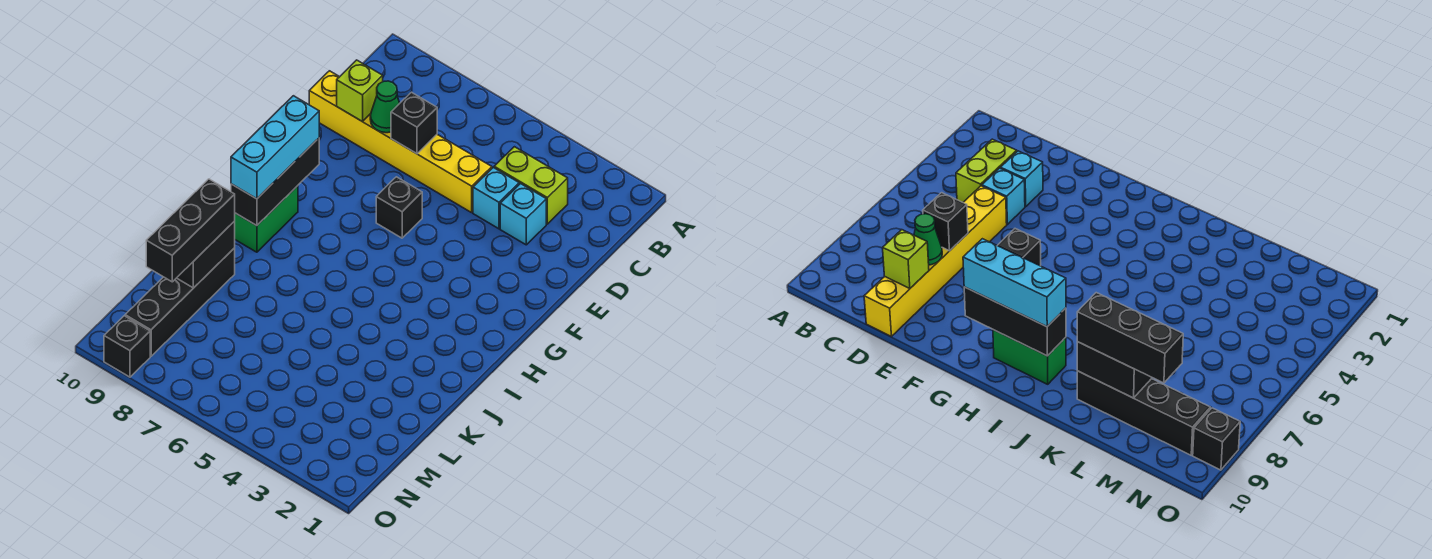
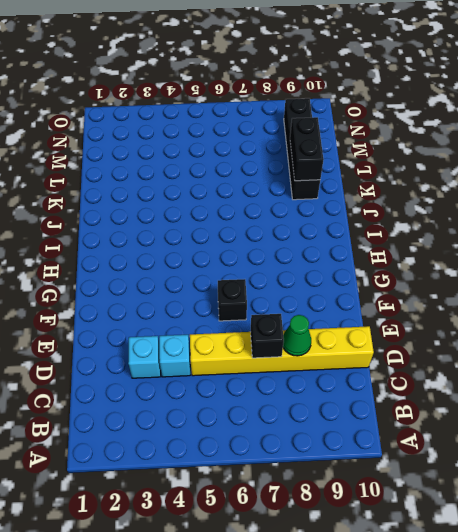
none -> lime 1x2 brick [494,147,568,224]
none -> green 1x2 brick [235,186,298,252]
none -> black 1x1 brick [104,316,150,377]

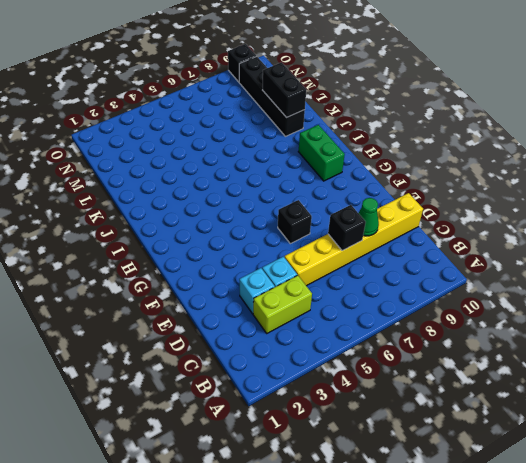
none -> lime 1x1 brick [337,60,383,121]
none -> black 1x3 brick [231,138,319,226]
none -> cyan 1x3 brick [231,96,319,199]

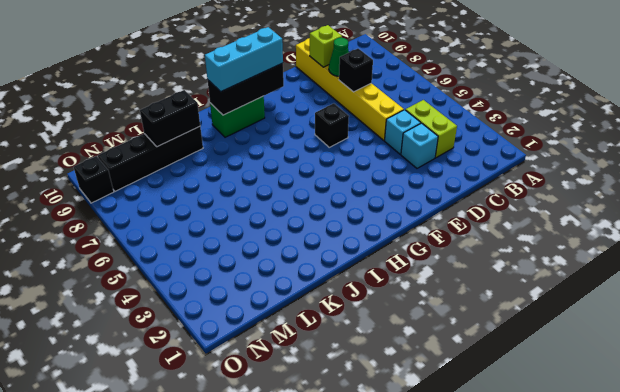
none -> black 1x3 brick [146,179,235,282]

